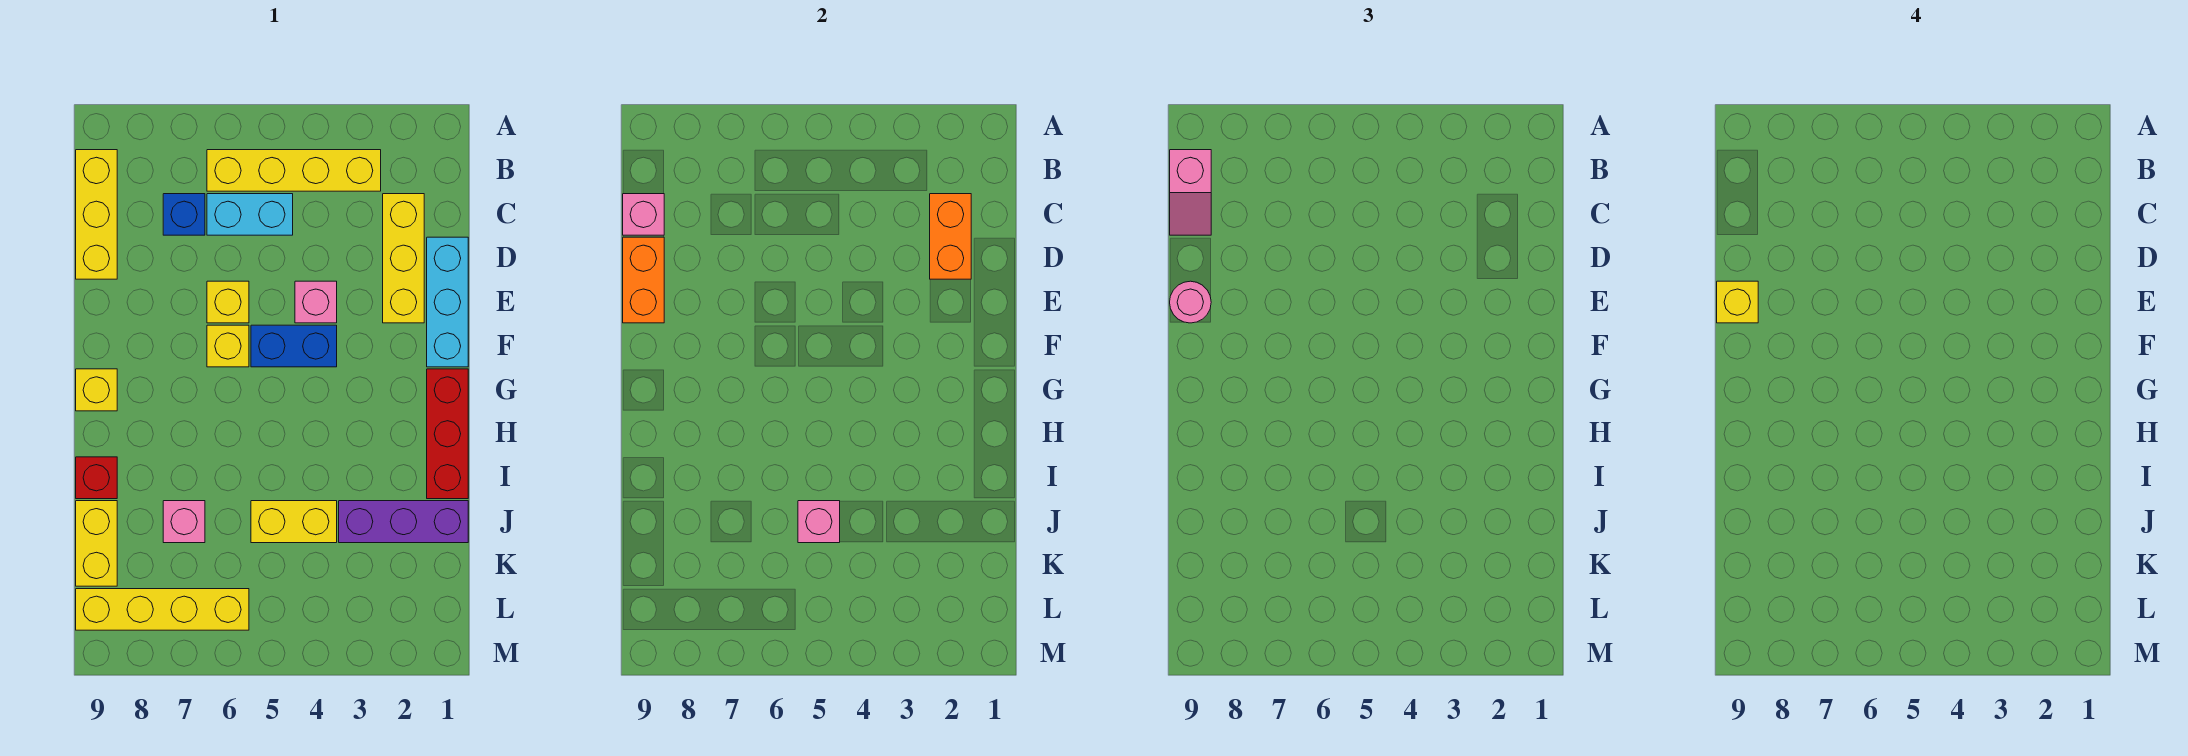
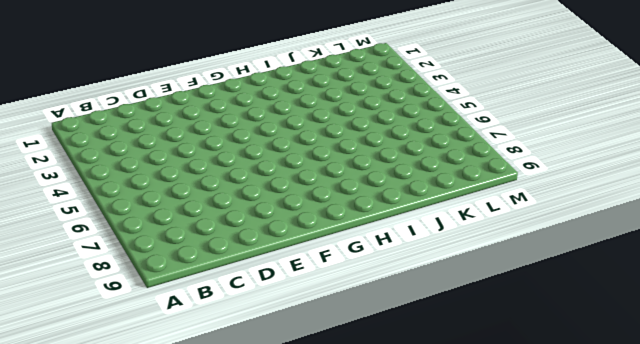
none -> yellow 1x4 brick [207,150,381,191]
none -> yellow 1x3 brick [76,150,117,279]
none -> yellow 1x3 brick [383,194,424,323]

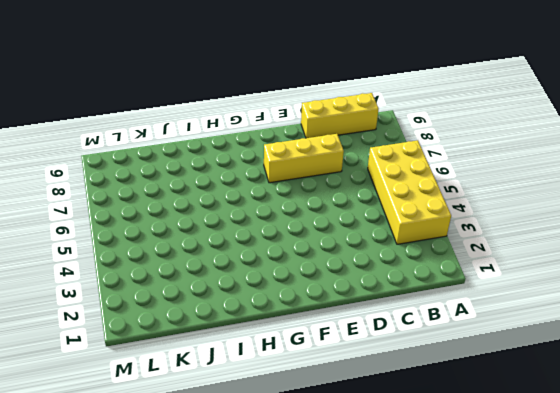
yellow 2x4 brick [368,140,451,244] -> yellow 1x4 brick [207,150,381,191]
yellow 1x3 brick [264,134,344,183] -> yellow 1x3 brick moved to [383,194,424,323]
none -> cyan 1x2 brick [207,194,293,235]
none -> blue 1x1 brick [163,194,205,235]
none -> cyan 1x3 brick [427,237,468,367]

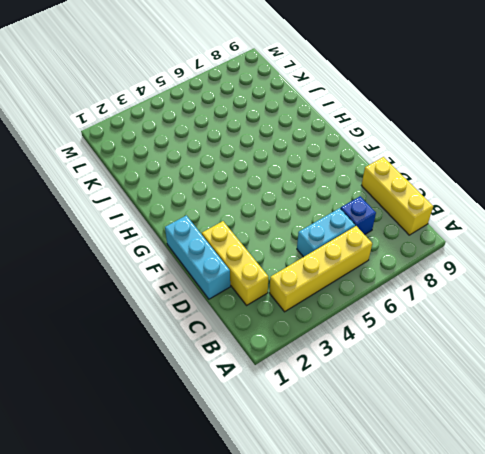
none -> pink 1x1 brick [295,281,337,323]
none -> yellow 1x1 brick [207,281,249,323]
none -> blue 1x2 brick [251,325,337,367]

